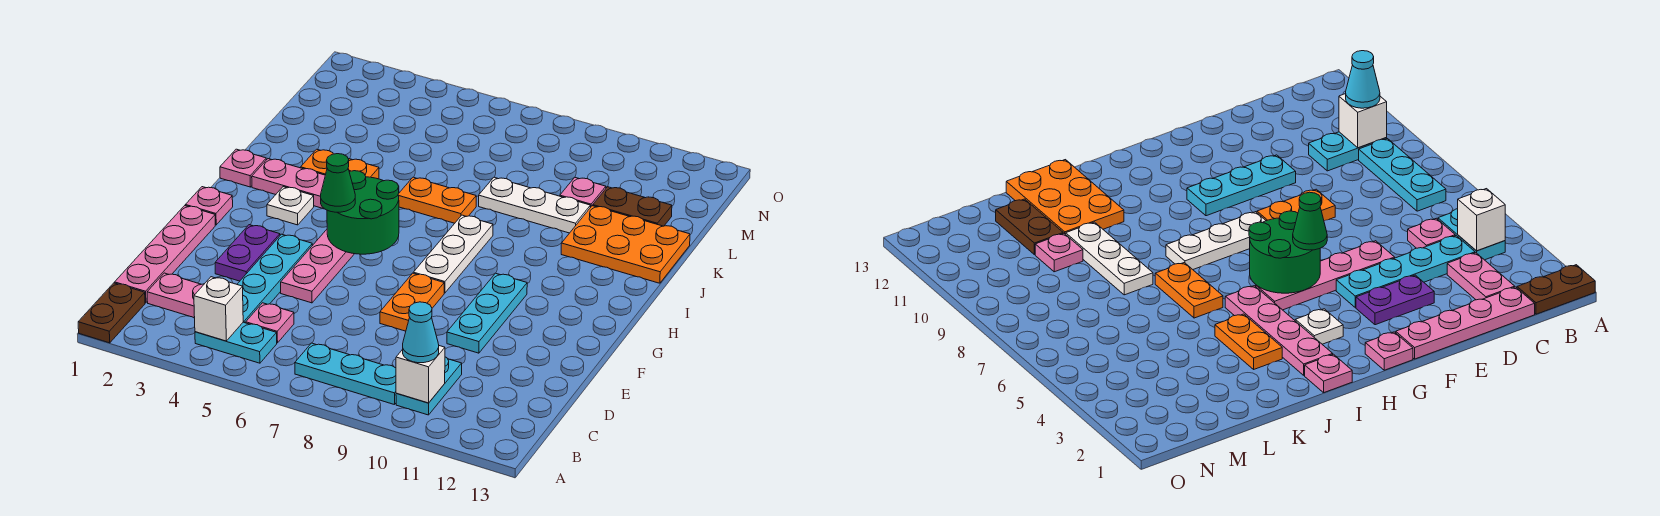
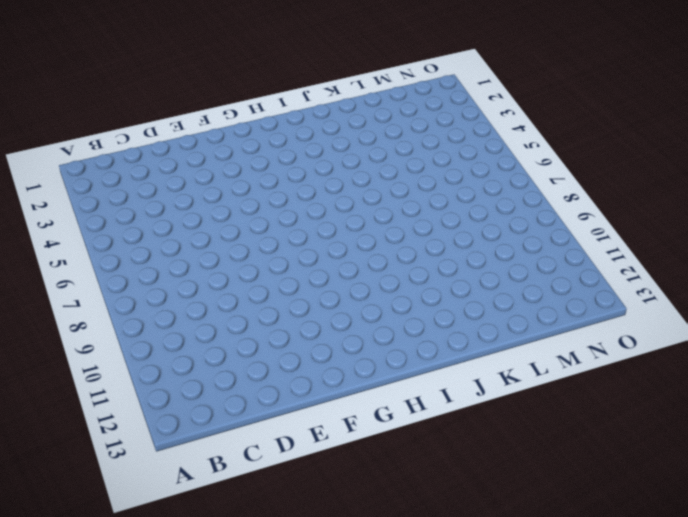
none -> brown 1x2 plate [78,283,145,343]
none -> cyan 1x2 plate [195,322,277,363]
none -> cyan 1x3 plate [295,343,396,405]

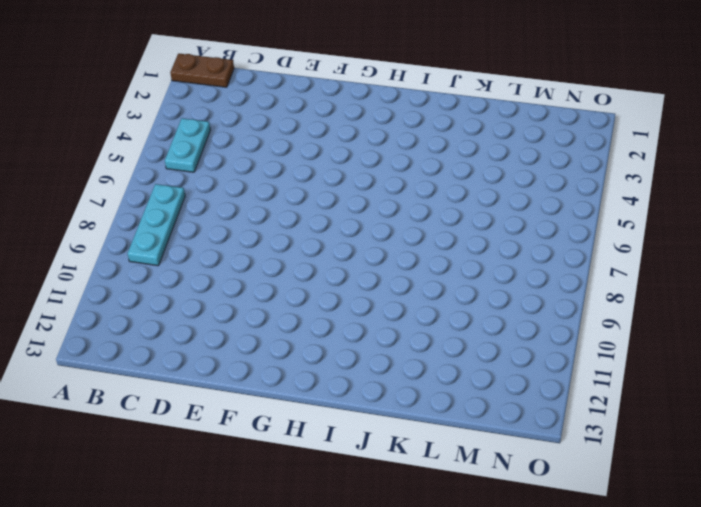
none -> cyan 1x2 plate [396,357,462,415]
none -> pink 1x4 plate [115,206,215,303]
none -> pink 1x2 plate [147,273,204,318]

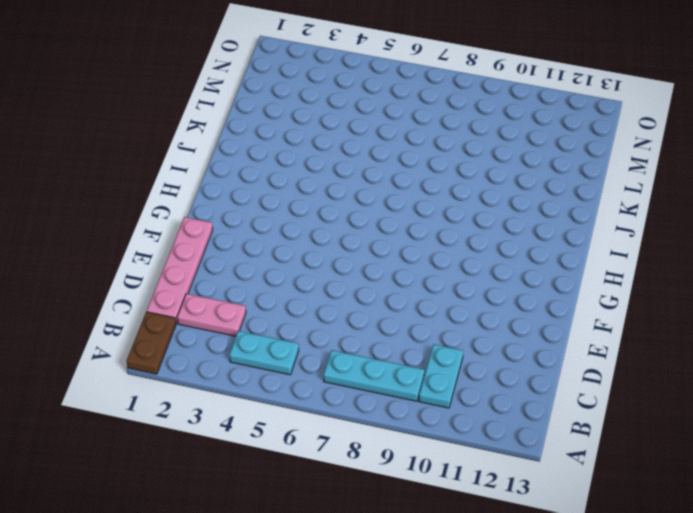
none -> cyan 1x4 plate [237,234,312,323]
none -> pink 1x1 plate [246,303,294,343]
none -> purple 1x2 plate [215,225,280,281]

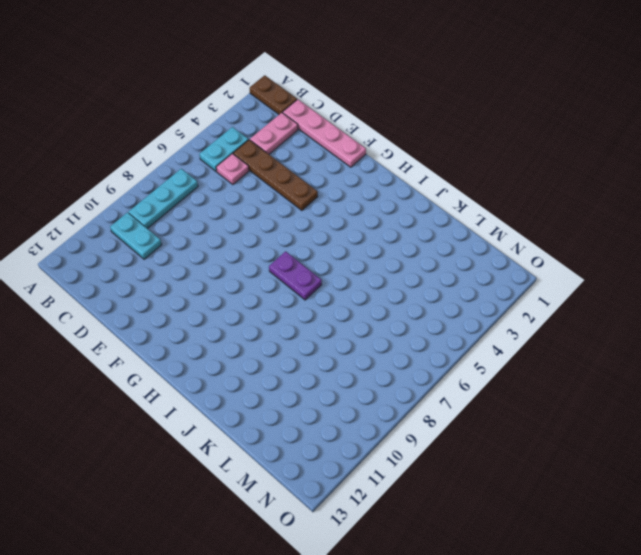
brown 1x4 plate [233,140,318,210] -> cyan 1x4 plate [237,234,312,323]
purple 1x2 plate [269,251,322,300] -> purple 1x2 plate moved to [215,225,280,281]
none -> pink 1x4 plate [281,230,354,303]
none -> orange 1x2 plate [380,273,444,331]
none -> cyan 1x3 plate [447,273,527,353]

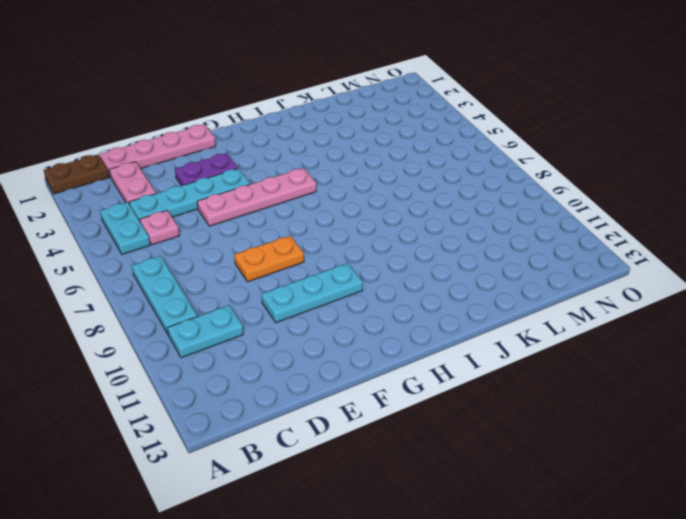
none -> pink 1x1 plate [185,187,233,225]
none -> white 1x3 plate [413,215,493,293]
none -> white 1x1 plate [267,187,314,225]

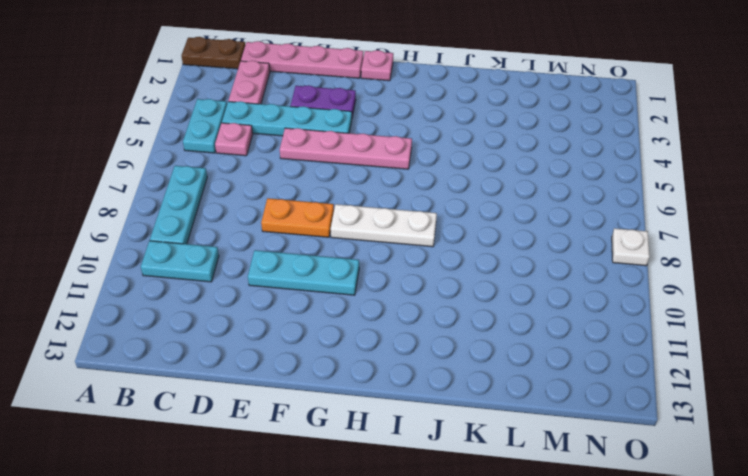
white 1x1 plate [612,228,649,266] -> white 1x1 plate moved to [267,187,314,225]
none -> pink 1x1 plate [220,149,266,187]
none -> pink 1x4 plate [252,159,325,209]
none -> orange 1x2 plate [301,149,379,179]

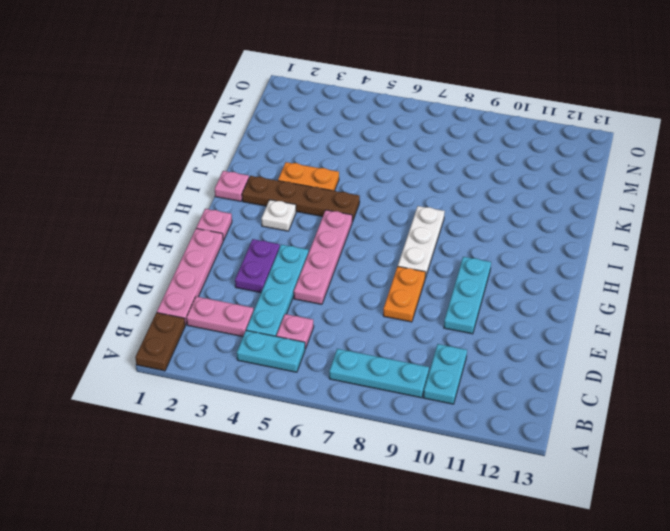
brown 1x4 plate [242,176,360,222] -> pink 1x4 plate [252,159,325,209]
none -> orange 1x2 plate [398,177,476,223]
none -> orange 2x3 plate [561,206,690,283]
none -> white 1x3 plate [479,177,590,233]

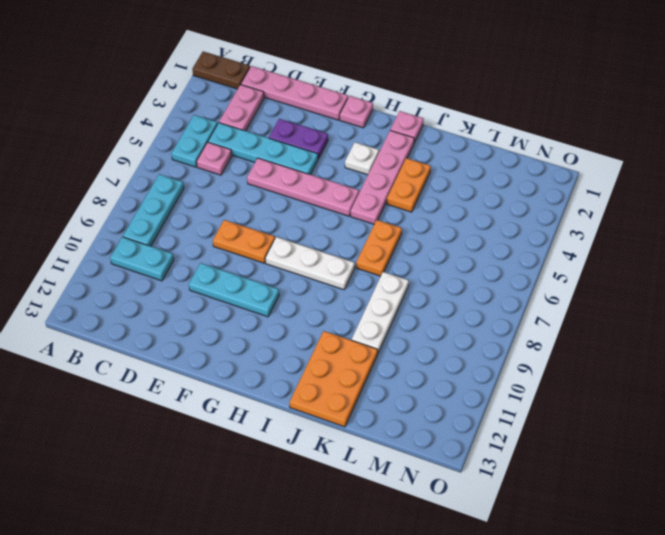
none -> pink 1x1 plate [560,177,606,207]
none -> brown 1x2 plate [593,187,672,226]
none -> white 1x1 brick [194,277,243,341]

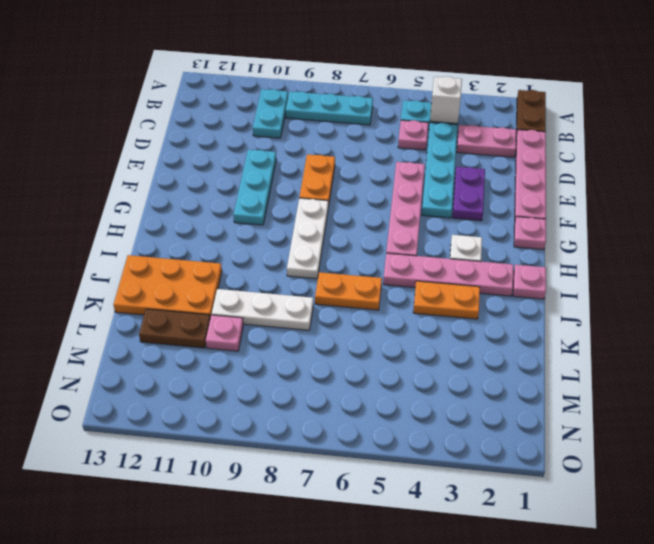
none -> white 1x1 brick [396,346,445,403]
none -> green 2x2 round brick [327,171,399,254]
none -> cyan 1x1 cone [403,302,439,363]

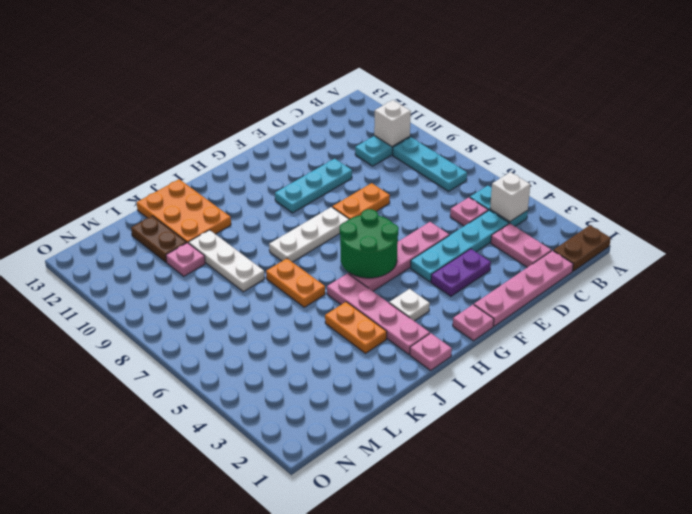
none -> cyan 1x1 cone [403,302,439,363]
none -> green 1x1 cone [321,154,355,212]

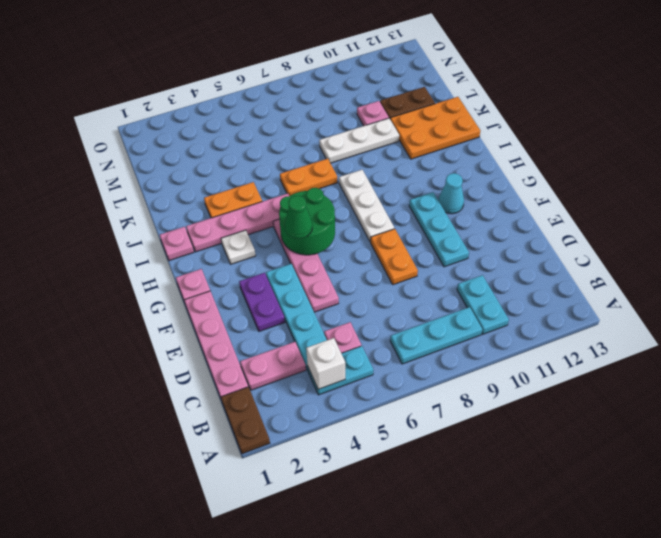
cyan 1x1 cone [438,173,464,214] -> cyan 1x1 cone moved to [403,302,439,363]
none -> white 1x1 brick [396,346,445,403]

